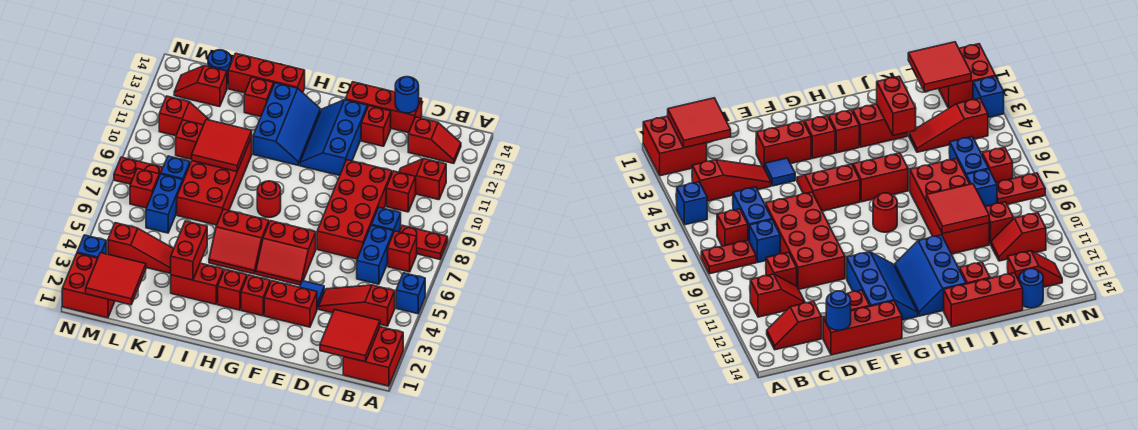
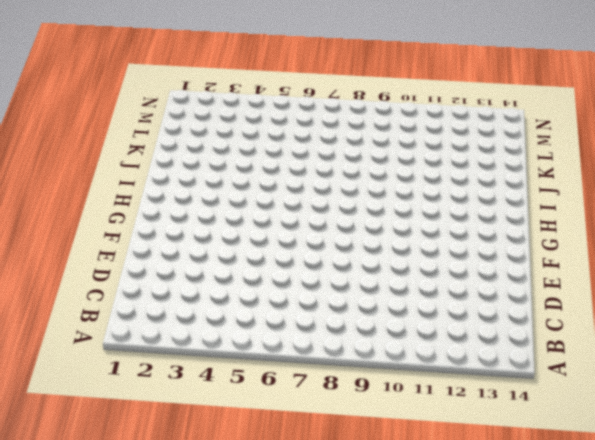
none -> red 2x2 brick [343,327,403,386]
none -> blue 1x1 brick [396,273,425,314]
none -> red 1x2 plate [399,225,448,259]
none -> red 1x3 slope [319,285,395,326]

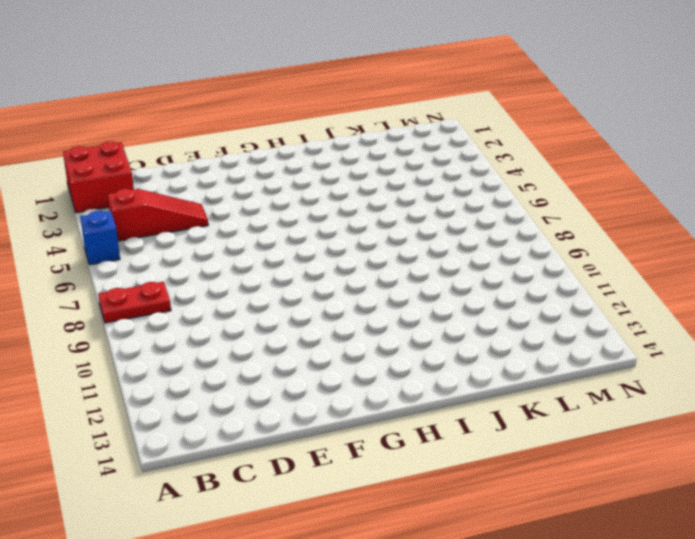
none -> red 1x1 brick [388,231,417,272]
none -> red 1x2 slope [399,159,446,200]
none -> red 1x2 slope [408,117,461,163]
none -> blue 1x2 brick [357,225,393,284]

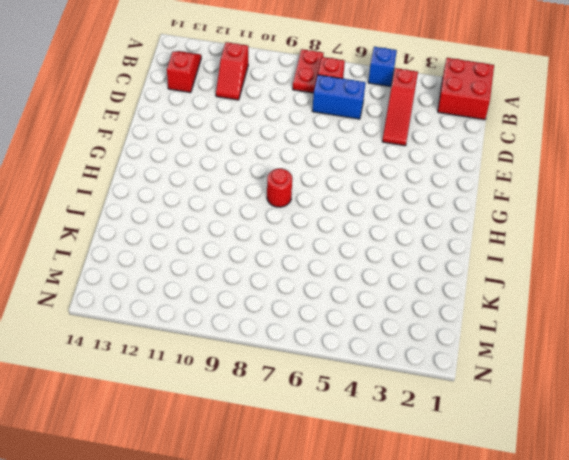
none -> blue 1x1 brick [371,207,401,233]
none -> red 1x1 brick [386,171,416,212]
none -> red 2x4 brick [317,160,392,259]
none -> red 1x3 brick [345,82,422,133]

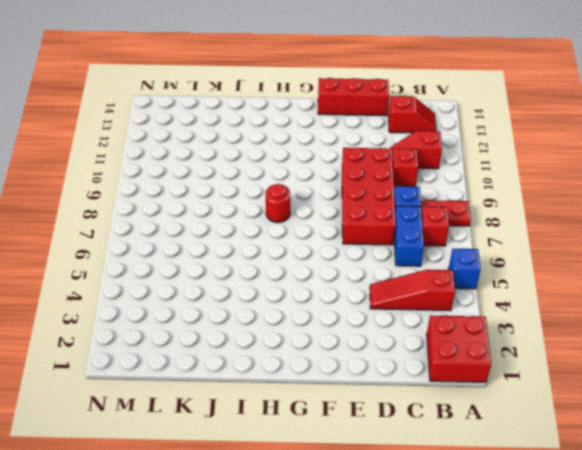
none -> red 1x2 brick [264,281,317,327]
none -> blue 1x1 tile [300,281,324,309]
none -> red 1x1 brick [361,106,391,146]
none -> red 2x2 slope [256,221,316,285]

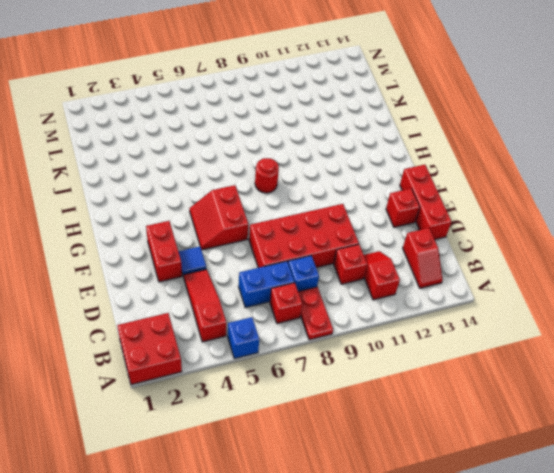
none -> blue 2x3 slope [300,100,367,176]
none -> red 1x1 brick [241,275,270,316]
none -> red 1x1 brick [218,269,247,310]
none -> red 2x2 slope [209,209,269,274]

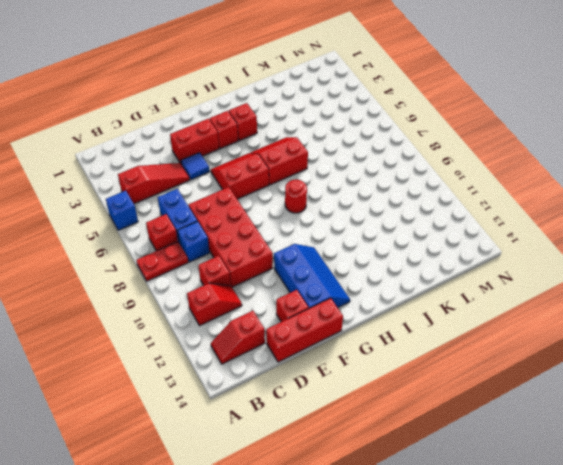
none -> red 2x2 brick [343,327,403,386]
none -> blue 2x3 slope [253,83,321,165]
none -> red 1x2 brick [171,263,223,304]
none -> red 1x3 brick [228,53,305,93]

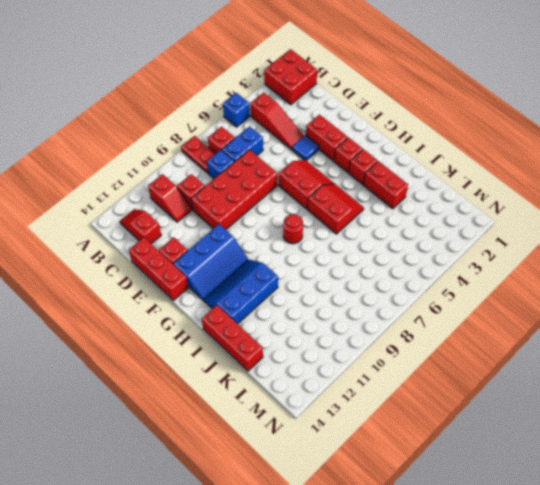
none -> red 2x4 brick [177,137,252,225]
none -> red 1x1 brick [244,77,274,117]
none -> red 1x3 slope [108,223,174,274]
none -> blue 1x2 brick [146,174,183,233]

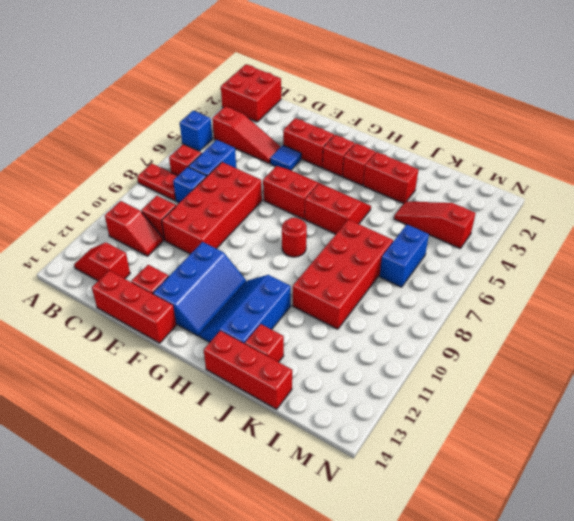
none -> blue 1x1 brick [161,156,190,181]
none -> red 1x1 brick [176,120,203,159]
none -> red 1x2 slope [159,96,209,136]
none -> red 1x2 slope [174,66,227,107]

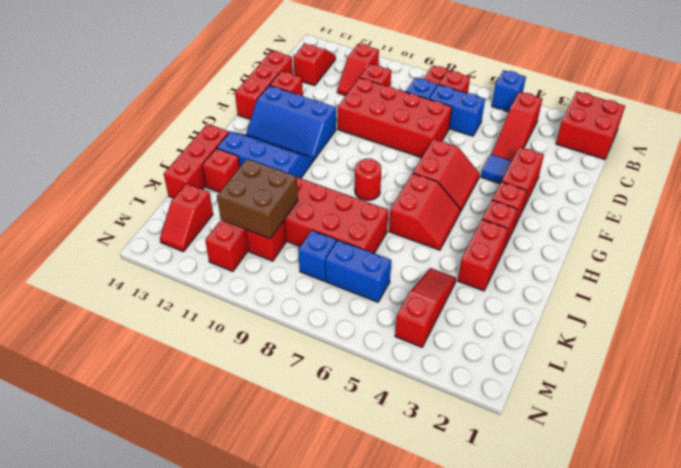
brown 2x2 brick [217,159,298,239] -> red 2x2 tile [192,119,252,172]
none -> blue 1x1 round brick [208,50,231,84]
none -> red 2x2 brick [62,253,115,318]
none -> red 1x1 brick [130,168,159,208]
none -> red 1x2 plate [114,157,163,184]

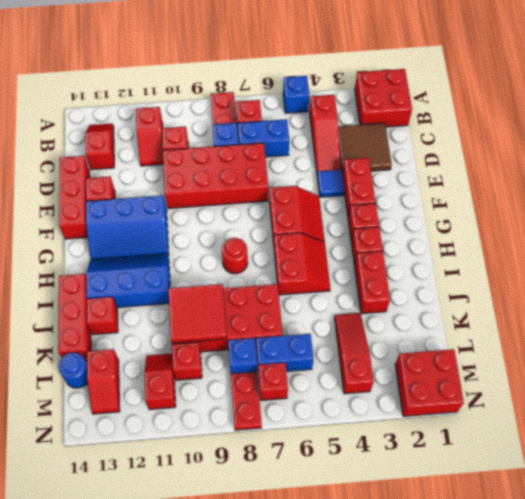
brown 2x2 tile [338,123,392,172] -> none
none -> blue 1x1 brick [77,235,106,258]
none -> red 2x2 tile [320,310,380,362]
none -> blue 1x1 round brick [395,77,419,113]
none -> red 1x2 brick [171,221,207,280]

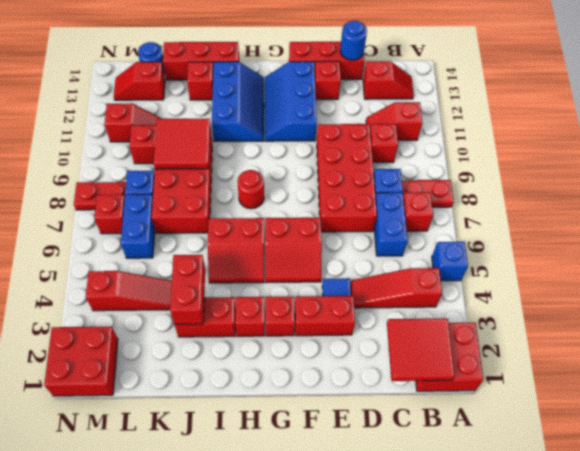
none -> blue 1x1 brick [77,235,106,258]
none -> red 2x2 tile [86,253,146,305]

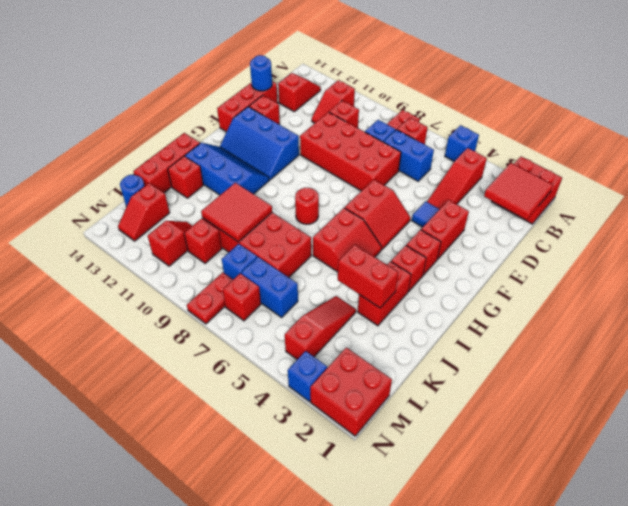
none -> red 2x2 tile [86,253,146,305]

